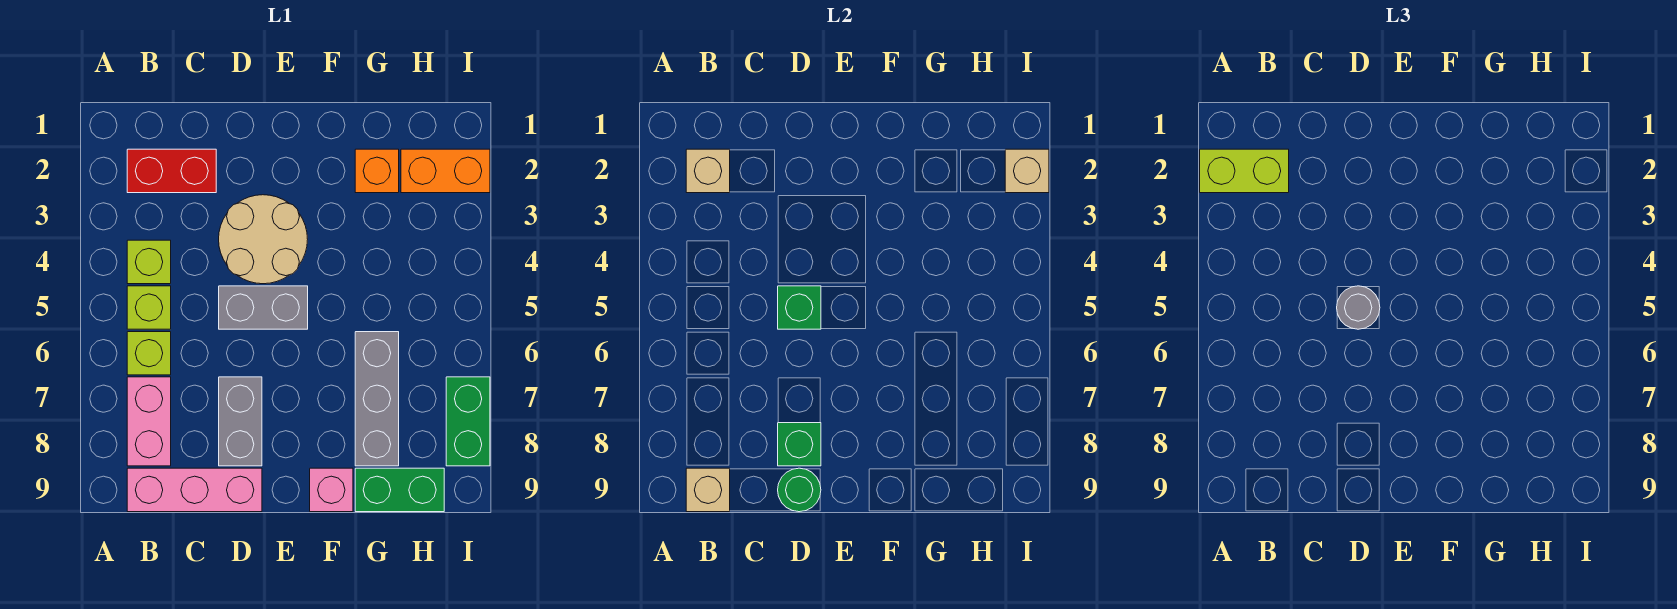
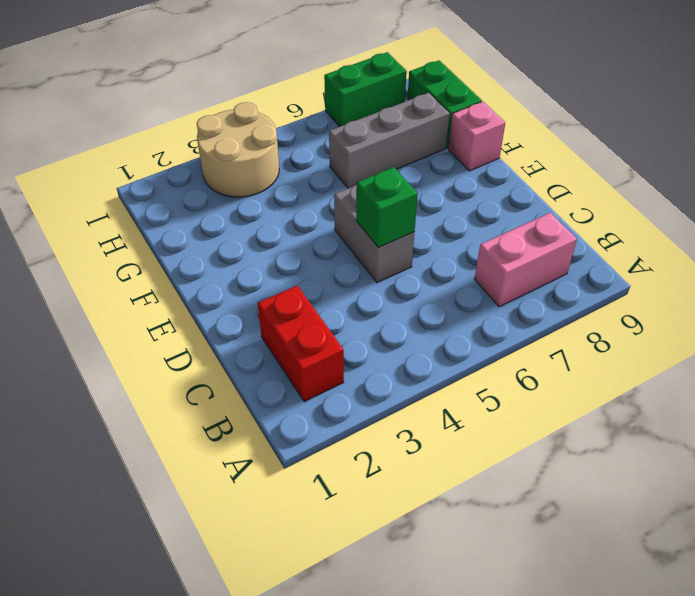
tan 2x2 round brick [197,102,279,197] -> tan 2x2 round brick moved to [219,195,308,284]
none -> lime 1x1 brick [127,240,171,284]
none -> lime 1x1 brick [127,286,171,329]
none -> lime 1x1 brick [127,332,171,375]

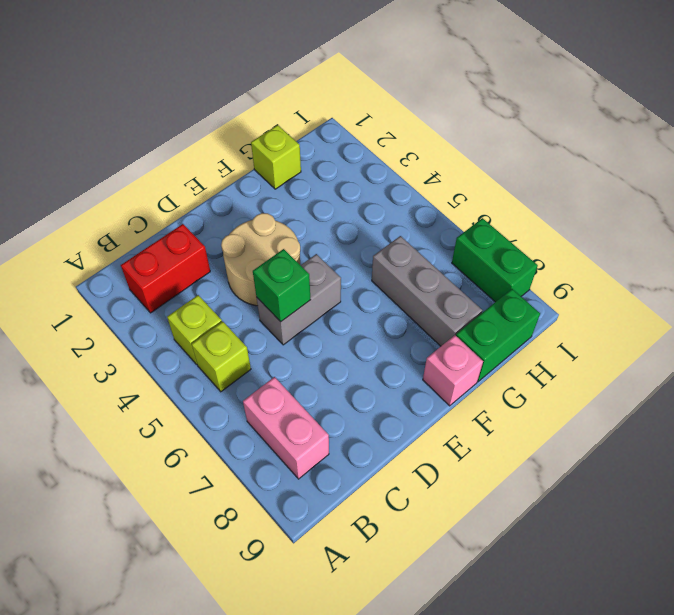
lime 1x1 brick [251,125,301,189] -> lime 1x1 brick moved to [127,332,171,375]
none -> pink 1x3 brick [127,468,262,512]
none -> grey 1x2 brick [219,377,262,466]
none -> orange 1x1 brick [355,149,399,193]

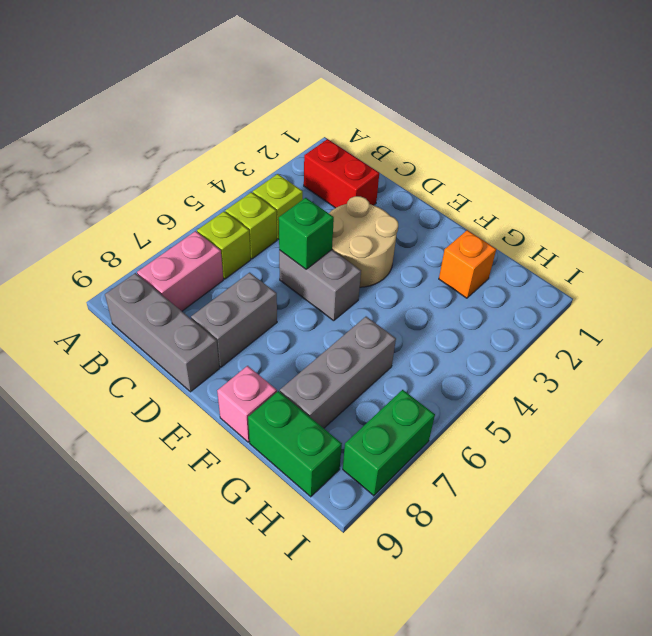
grey 1x3 brick [105,273,220,392] -> pink 1x3 brick [127,468,262,512]
none -> orange 1x2 brick [401,149,490,193]
none -> tan 1x1 brick [686,149,730,193]
none -> tan 1x1 brick [686,468,730,512]

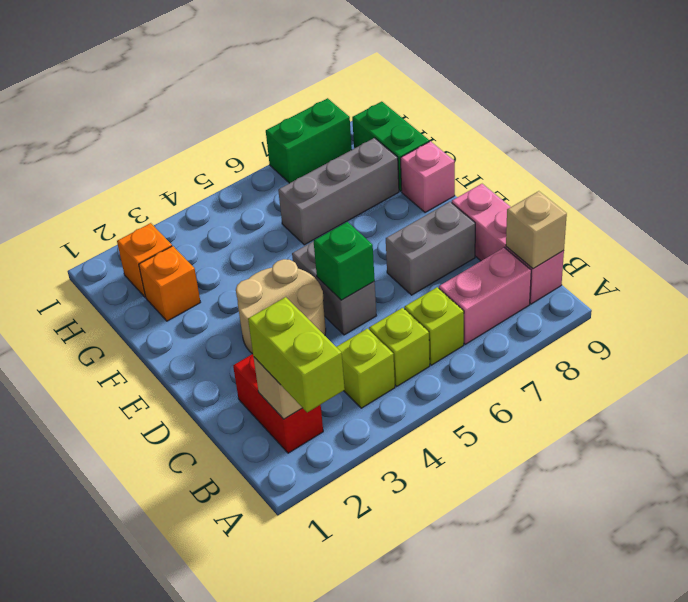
orange 1x1 brick [117,223,172,297] -> orange 1x2 brick [401,149,490,193]
none -> green 1x1 brick [778,423,821,466]
none -> green 1x1 round brick [778,468,821,512]
none -> tan 1x1 brick [1005,149,1049,193]

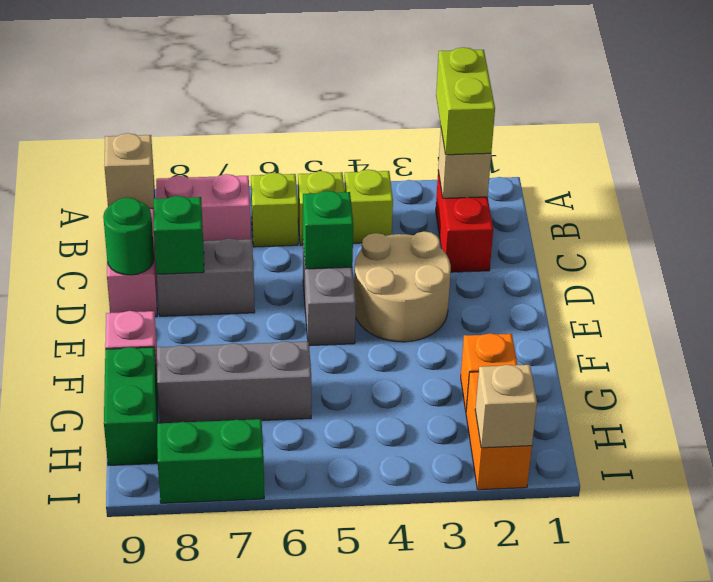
none -> grey 1x1 round brick [1337,286,1380,329]

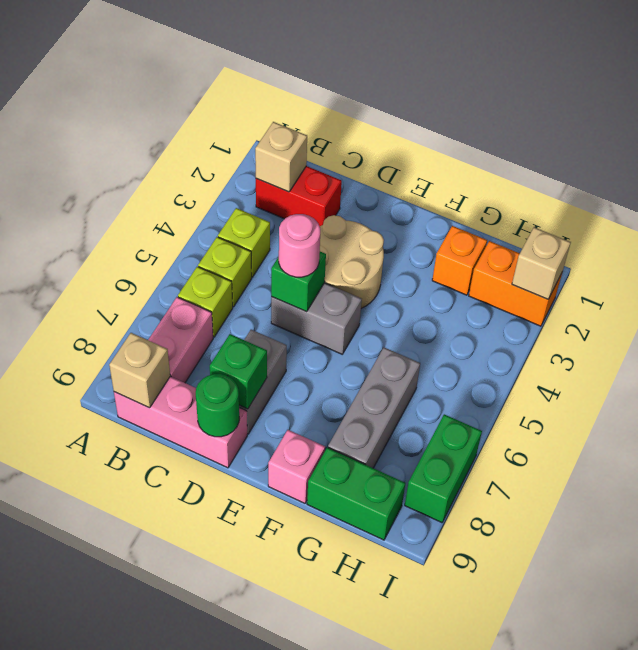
pink 1x1 round brick [279,214,320,277] -> grey 1x1 round brick [1337,286,1380,329]
none -> lime 1x2 brick [1200,149,1289,193]

